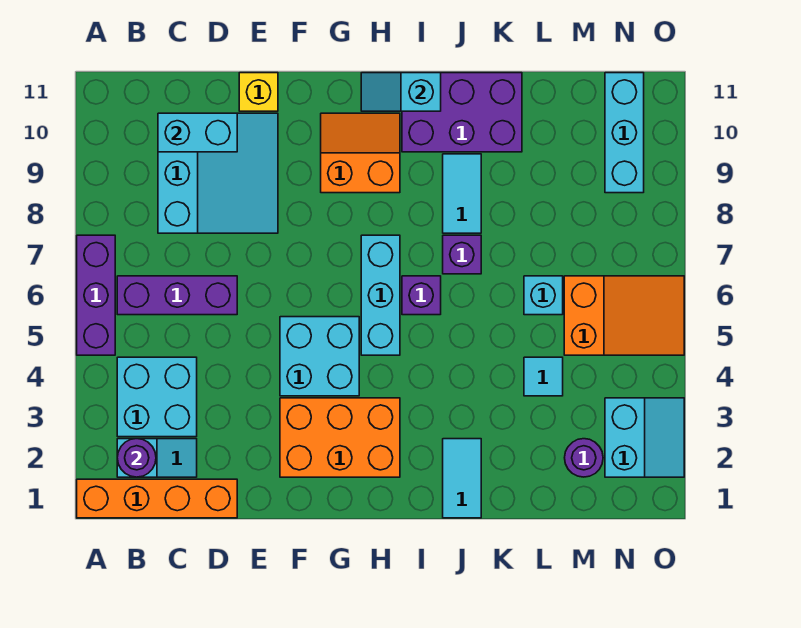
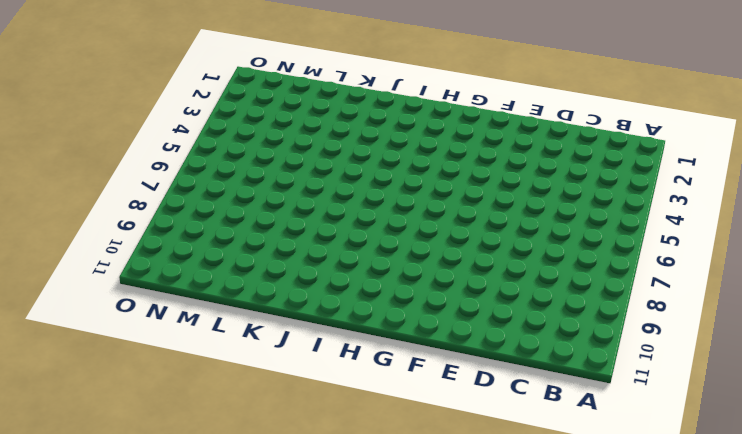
none -> orange 1x4 brick [77,479,237,518]
none -> purple 1x3 brick [77,235,115,355]
none -> cyan 1x2 slope [117,439,197,477]

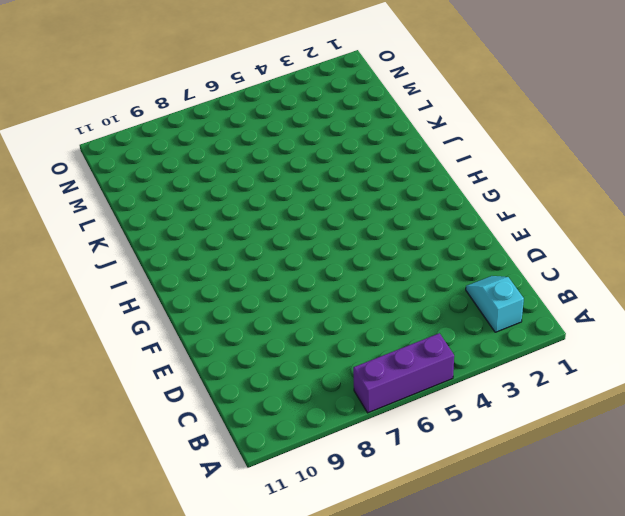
none -> orange 1x4 brick [77,479,237,518]
none -> cyan 2x2 brick [117,357,197,437]
none -> purple 1x3 brick [117,276,237,315]

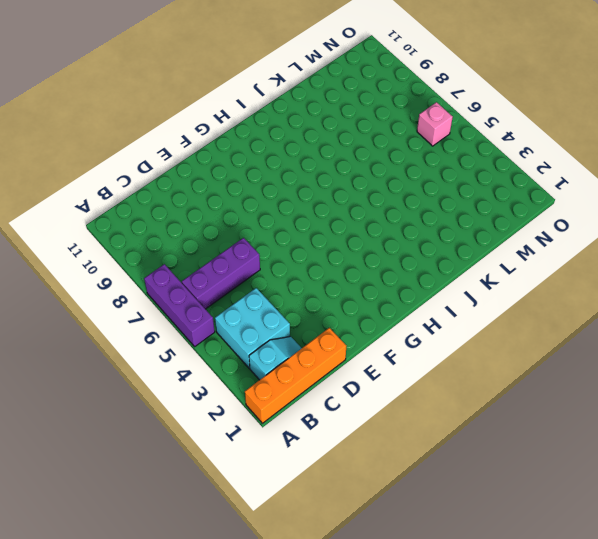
pink 1x1 brick [417,102,453,146] -> orange 2x3 slope [564,276,684,355]
none -> cyan 3x3 slope [158,113,278,233]
none -> yellow 1x1 brick [239,73,278,111]
none -> orange 2x3 brick [280,398,400,477]

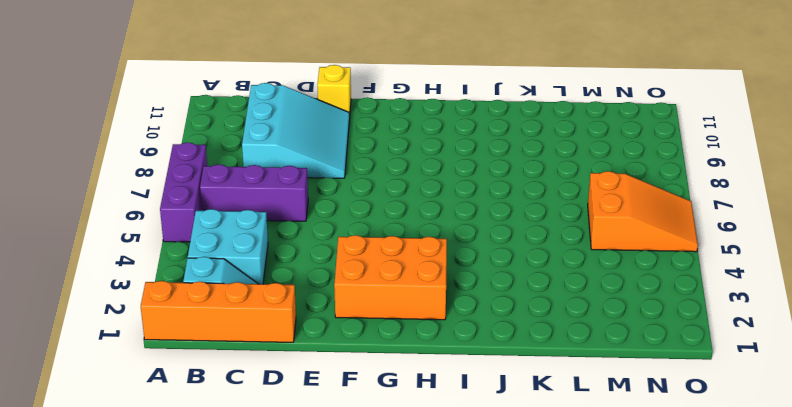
none -> cyan 2x2 brick [280,317,359,396]
none -> orange 2x2 slope [321,113,400,193]
none -> cyan 1x3 brick [361,235,400,355]

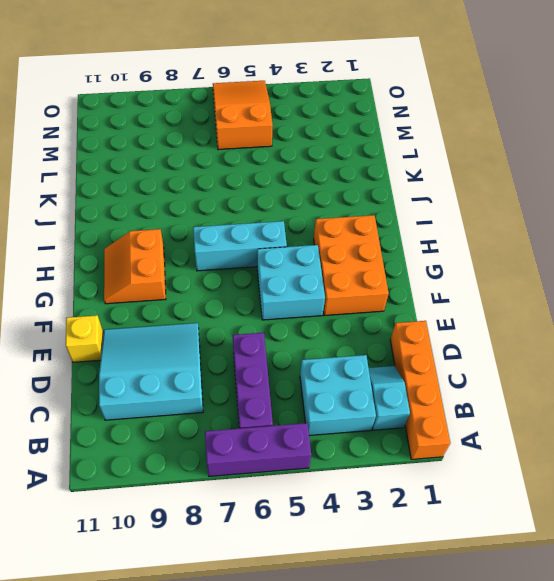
none -> purple 1x1 brick [402,276,441,315]
none -> purple 2x3 brick [402,73,522,152]
none -> cyan 1x2 tile [443,439,481,518]

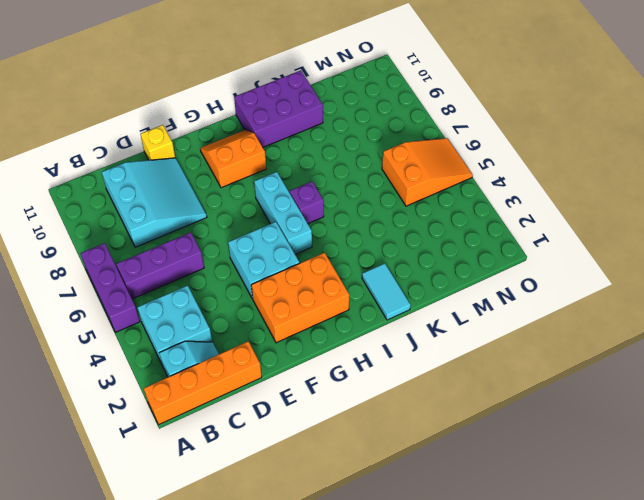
none -> purple 1x1 brick [443,235,481,274]
none -> cyan 1x2 tile [443,154,481,233]
none -> cyan 1x1 tile [524,357,563,396]

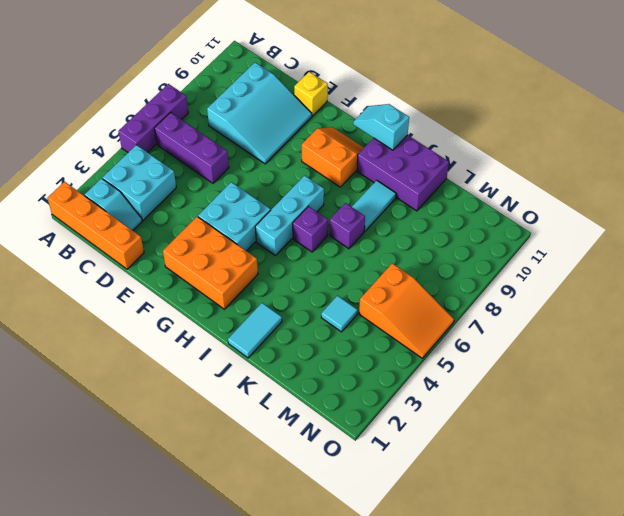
none -> cyan 1x1 brick [524,276,563,315]
none -> purple 1x1 round brick [565,439,603,477]
none -> cyan 2x2 slope [605,398,684,477]

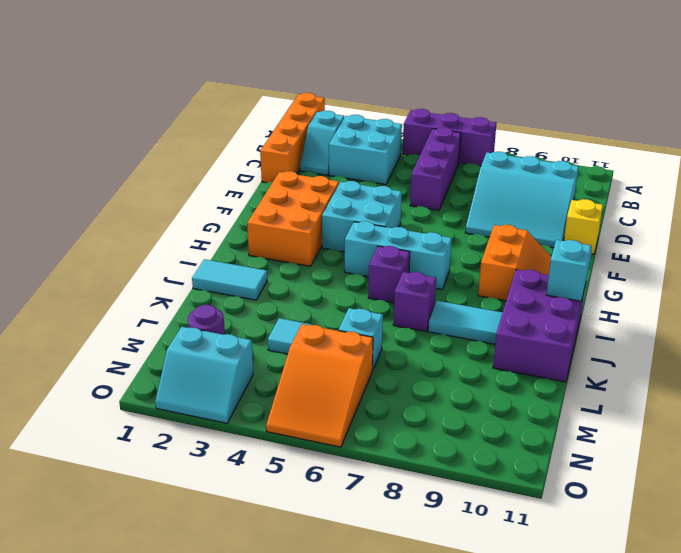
none -> cyan 1x3 brick [605,73,644,193]
none -> purple 1x1 round brick [117,439,156,477]
none -> cyan 1x2 brick [158,113,237,152]

